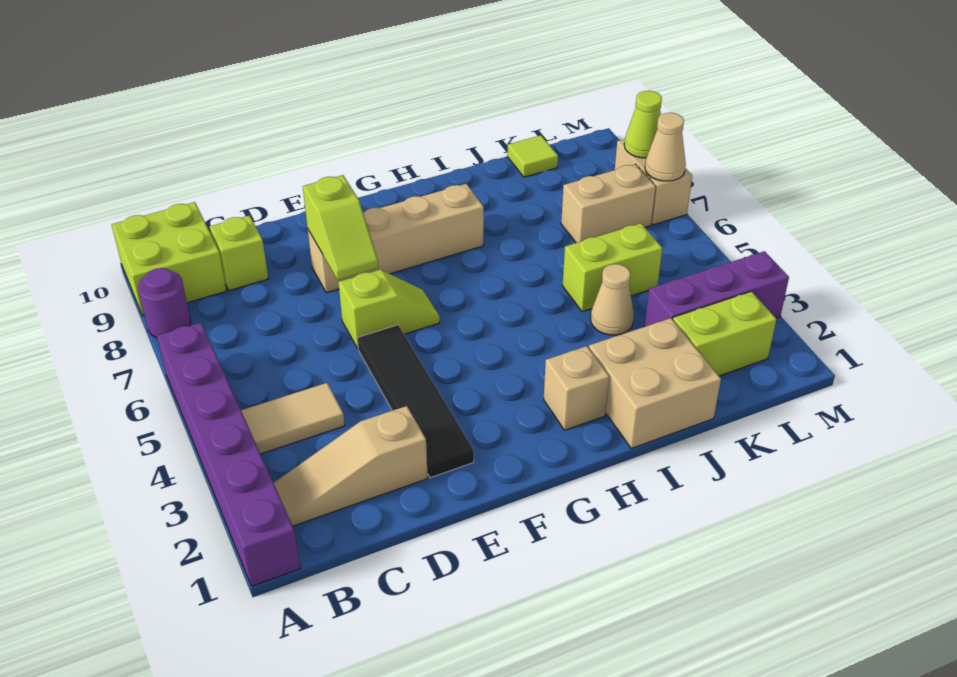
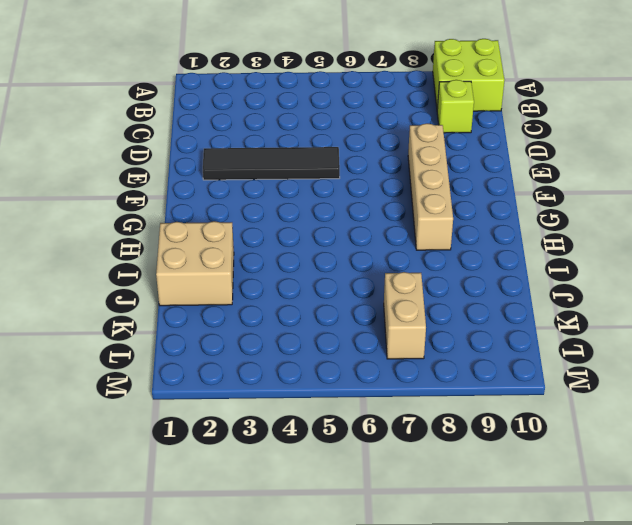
none -> purple 1x6 brick [157,323,300,586]
none -> purple 1x1 round brick [138,268,191,338]
none -> tan 1x3 slope [274,406,428,526]

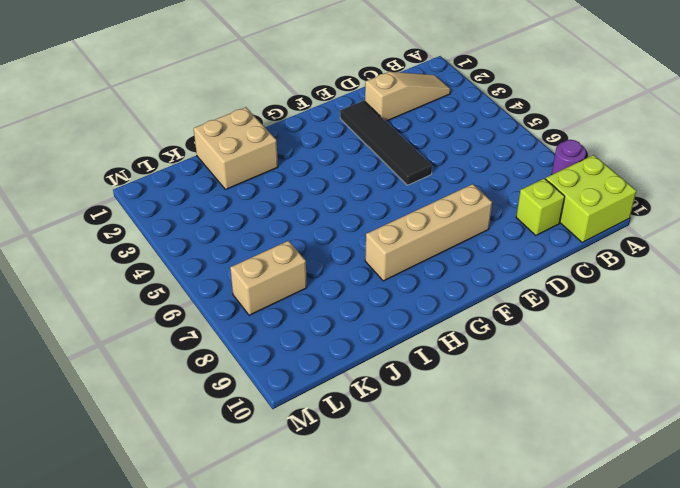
none -> purple 1x6 brick [157,323,300,586]
none -> tan 1x2 tile [241,383,345,454]
none -> lime 1x2 slope [338,270,440,348]

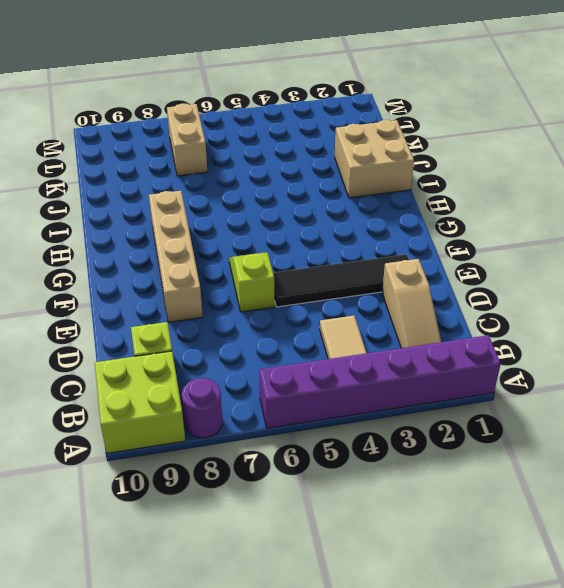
none -> tan 1x1 brick [544,346,609,430]
none -> tan 1x1 cone [591,264,634,335]
none -> lime 1x2 brick [563,223,662,312]

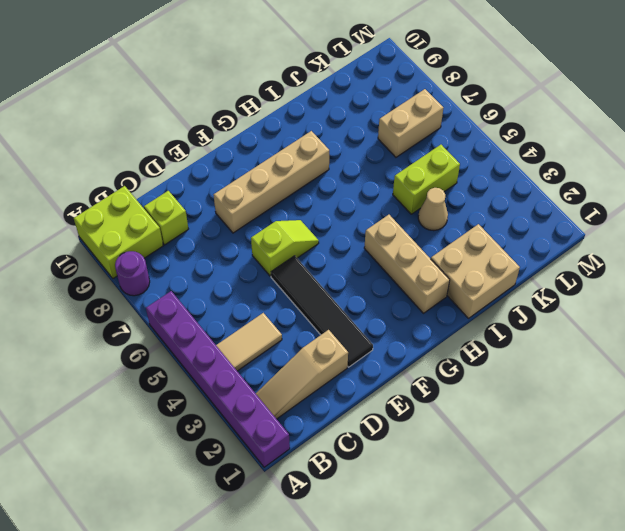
tan 1x3 brick [364,215,450,313] -> tan 1x1 brick [544,346,609,430]
none -> lime 1x2 brick [673,291,776,376]
none -> purple 1x3 brick [644,251,789,327]
none -> lime 1x1 tile [507,135,558,177]

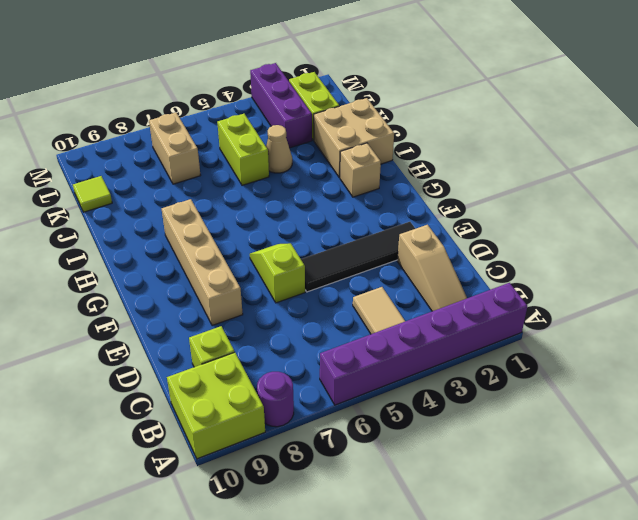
none -> tan 1x2 brick [615,139,692,225]
none -> lime 1x2 slope [303,175,378,280]
none -> tan 1x1 cone [645,113,686,181]

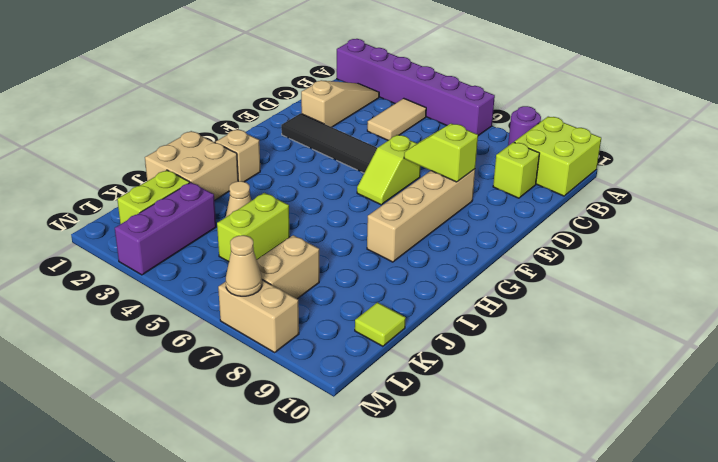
none -> lime 1x1 cone [624,91,662,158]

